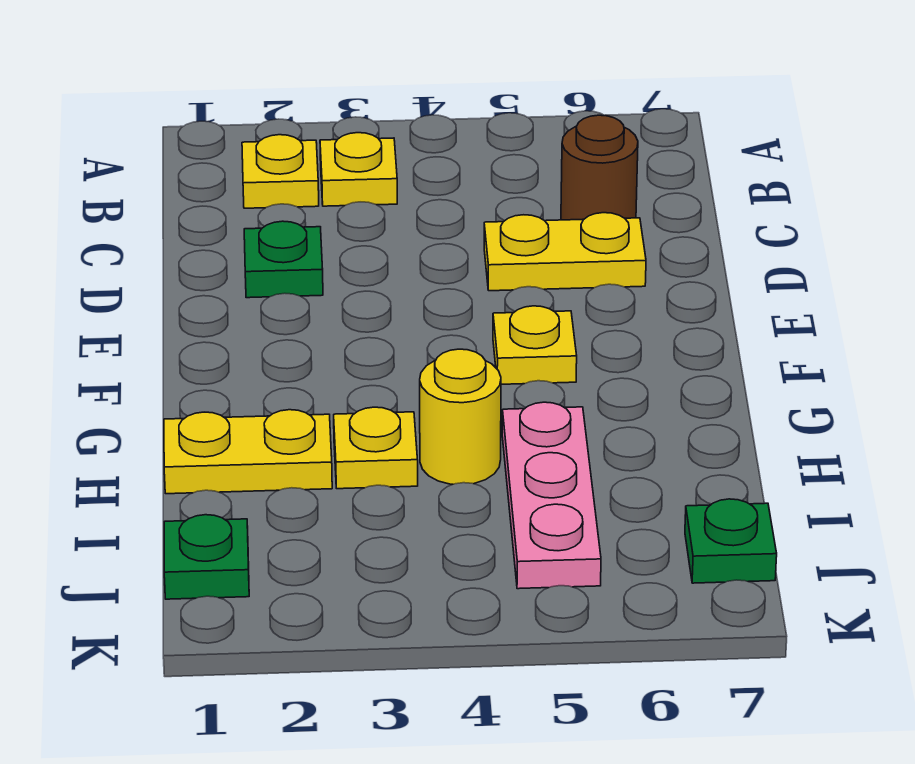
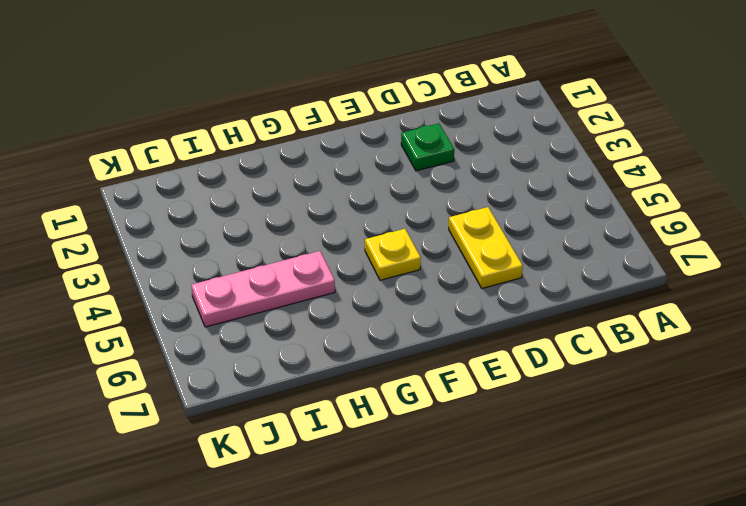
none -> yellow 1x1 plate [242,135,319,208]
none -> yellow 1x1 plate [320,133,397,206]
none -> brown 1x1 round brick [561,115,638,220]

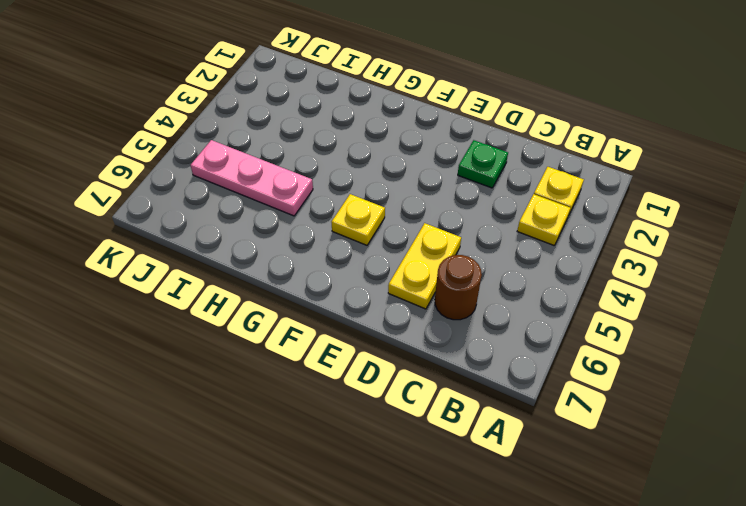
none -> yellow 1x2 plate [164,410,332,494]
none -> yellow 1x1 plate [334,407,418,489]
none -> yellow 1x1 round brick [420,349,501,484]

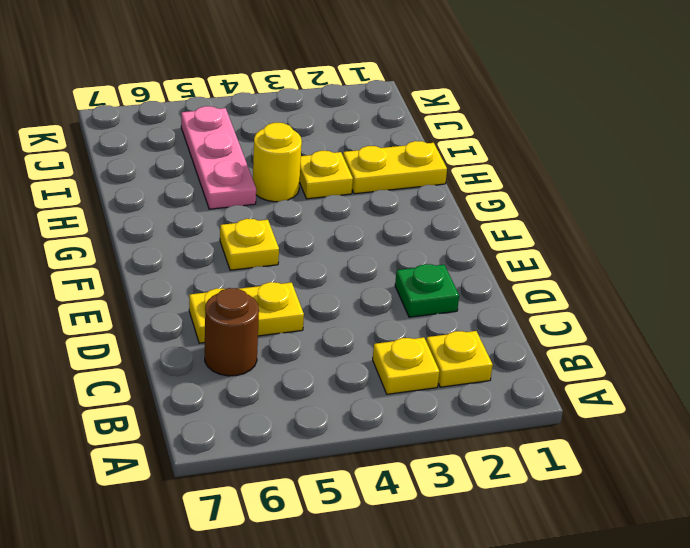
none -> green 1x1 plate [164,515,249,599]
none -> green 1x1 plate [685,499,777,583]

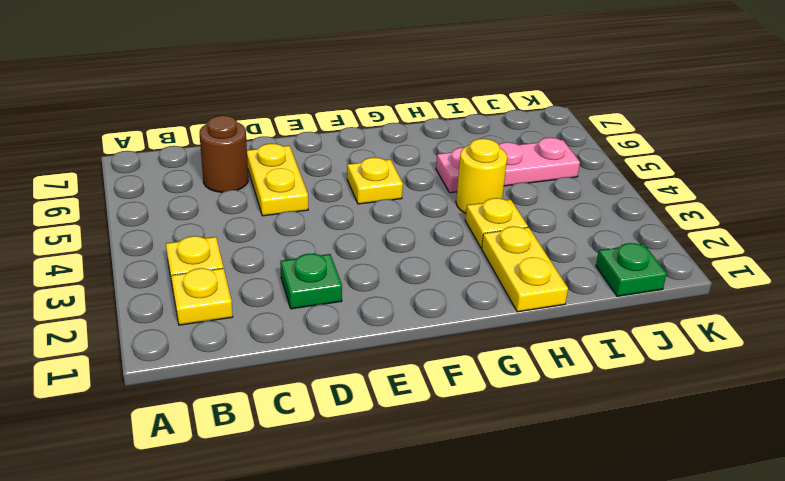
none -> green 1x1 plate [685,499,777,583]

